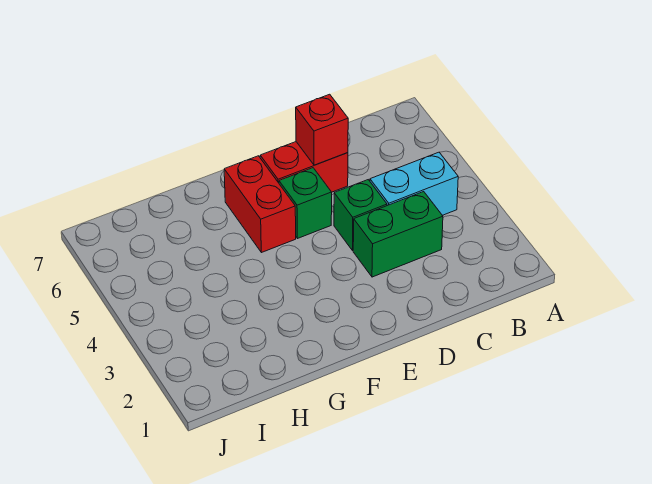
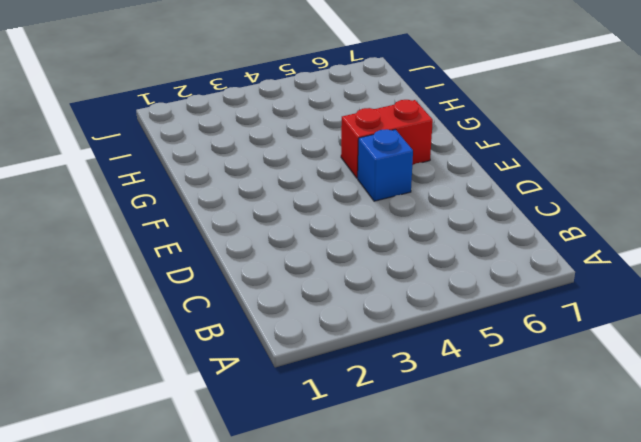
blue 1x1 brick [358,129,413,201] -> green 1x1 brick [279,168,332,239]
none -> cyan 1x2 brick [370,152,458,215]
none -> green 1x2 brick [353,192,443,277]

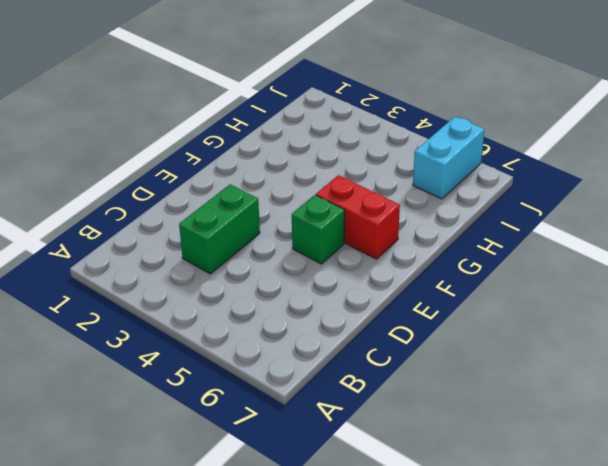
cyan 1x2 brick [413,116,485,199] -> cyan 1x2 brick moved to [370,152,458,215]
none -> green 1x1 brick [334,180,387,251]
none -> red 1x2 brick [260,142,348,192]

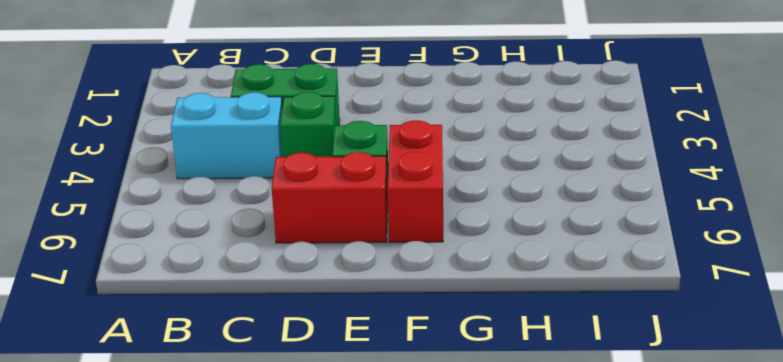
none -> red 1x1 brick [296,94,348,165]

